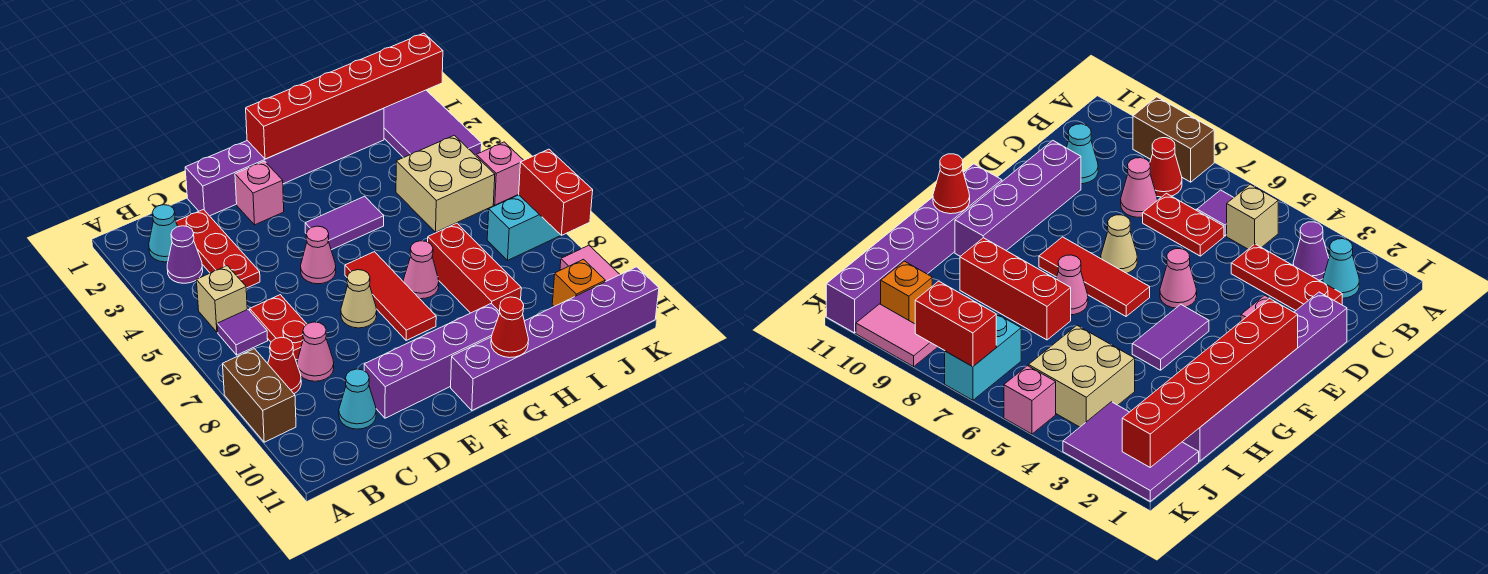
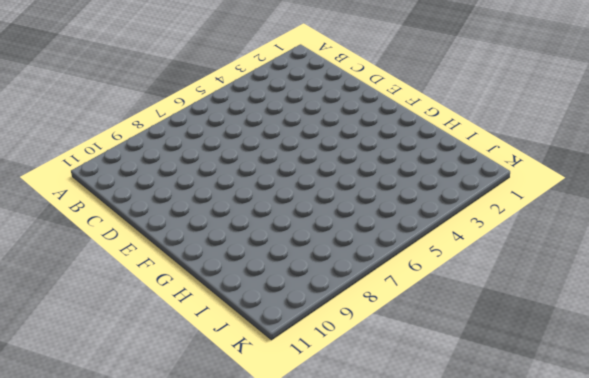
none -> brown 1x2 brick [223,349,296,442]
none -> cyan 1x1 cone [149,205,178,262]
none -> purple 1x1 cone [167,226,203,283]

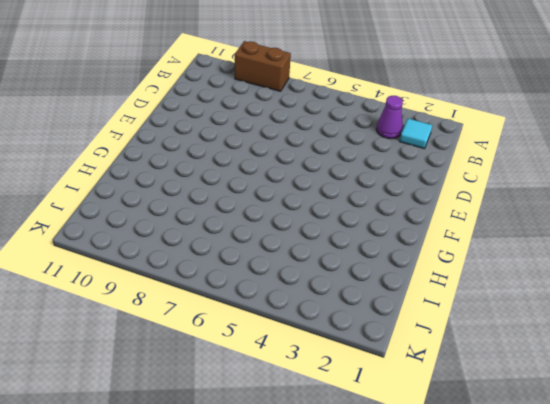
cyan 1x1 tile [400,119,432,149] -> cyan 1x1 cone [149,205,178,262]
none -> tan 1x1 brick [196,266,247,332]
none -> purple 1x1 tile [217,309,268,355]
none -> red 1x1 cone [268,337,301,394]

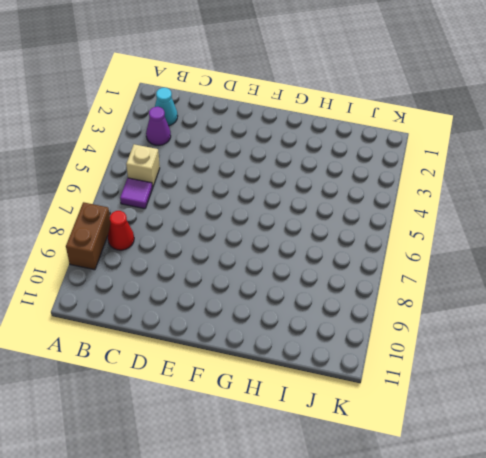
none -> red 1x3 plate [176,210,260,288]
none -> red 1x2 plate [250,295,307,360]
none -> pink 1x1 cone [297,322,334,381]

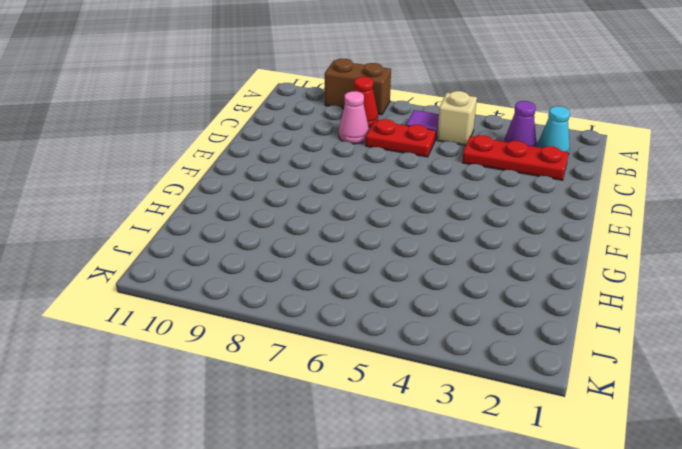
none -> cyan 1x1 cone [339,369,376,429]
none -> purple 1x6 brick [185,108,384,216]
none -> purple 1x4 brick [364,303,500,418]

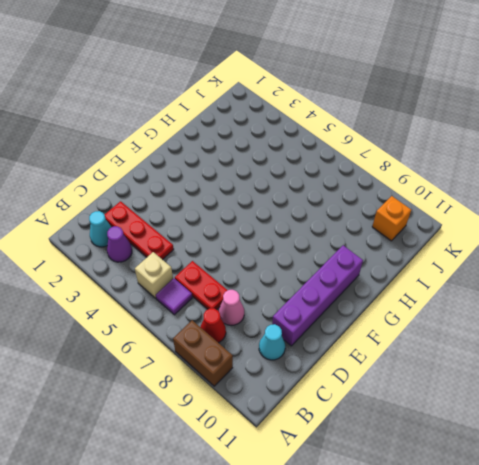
none -> purple 1x6 brick [185,108,384,216]
none -> pink 1x1 brick [235,161,284,225]
none -> pink 1x1 cone [301,226,336,284]

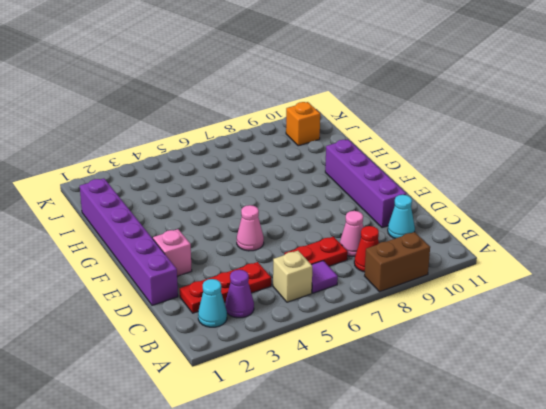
none -> tan 1x1 cone [341,270,377,328]
none -> purple 1x2 tile [305,196,384,250]
none -> red 1x3 tile [345,252,436,340]

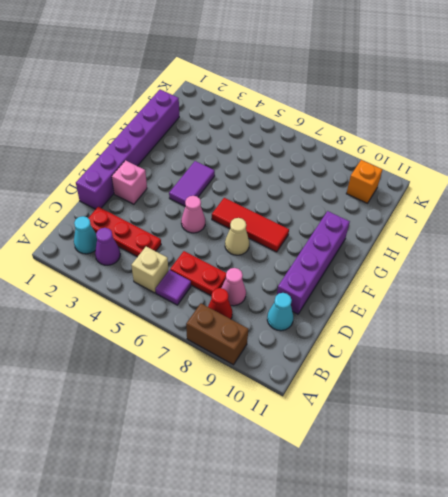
none -> purple 1x6 brick [451,267,659,410]
none -> pink 1x1 cone [403,241,439,299]
none -> red 1x3 brick [428,223,521,313]

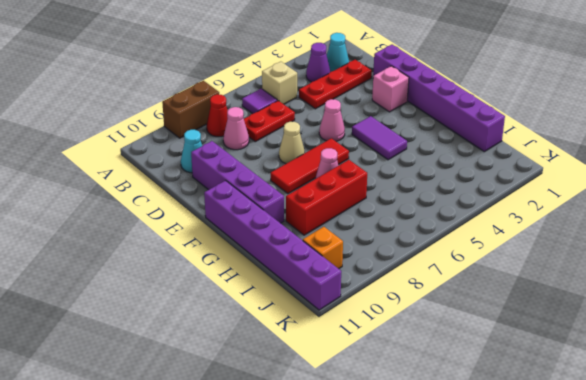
none -> tan 2x2 brick [396,135,495,232]
none -> purple 2x3 tile [384,90,482,158]
none -> cyan 1x2 brick [487,195,561,260]

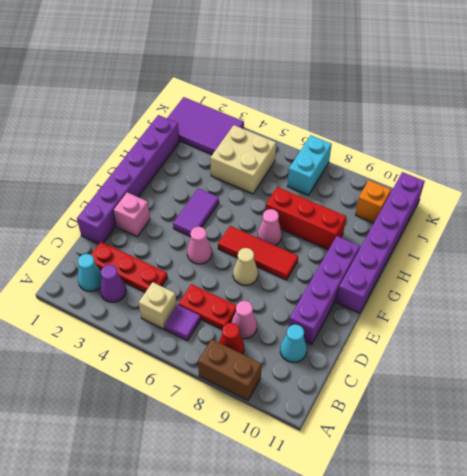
none -> pink 1x1 brick [476,142,524,205]
none -> pink 1x2 tile [560,245,620,282]
none -> red 1x6 brick [246,33,443,159]

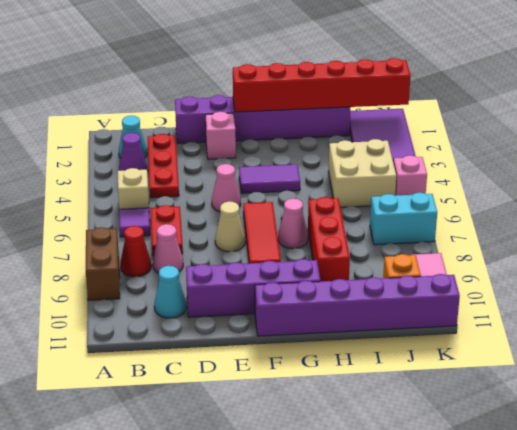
none -> red 1x1 cone [491,297,529,358]
none -> red 1x2 brick [519,149,593,235]

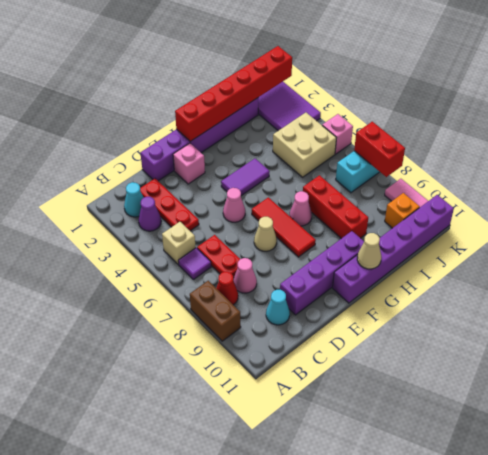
tan 1x1 cone [357,233,381,269] -> red 1x1 cone [491,297,529,358]

